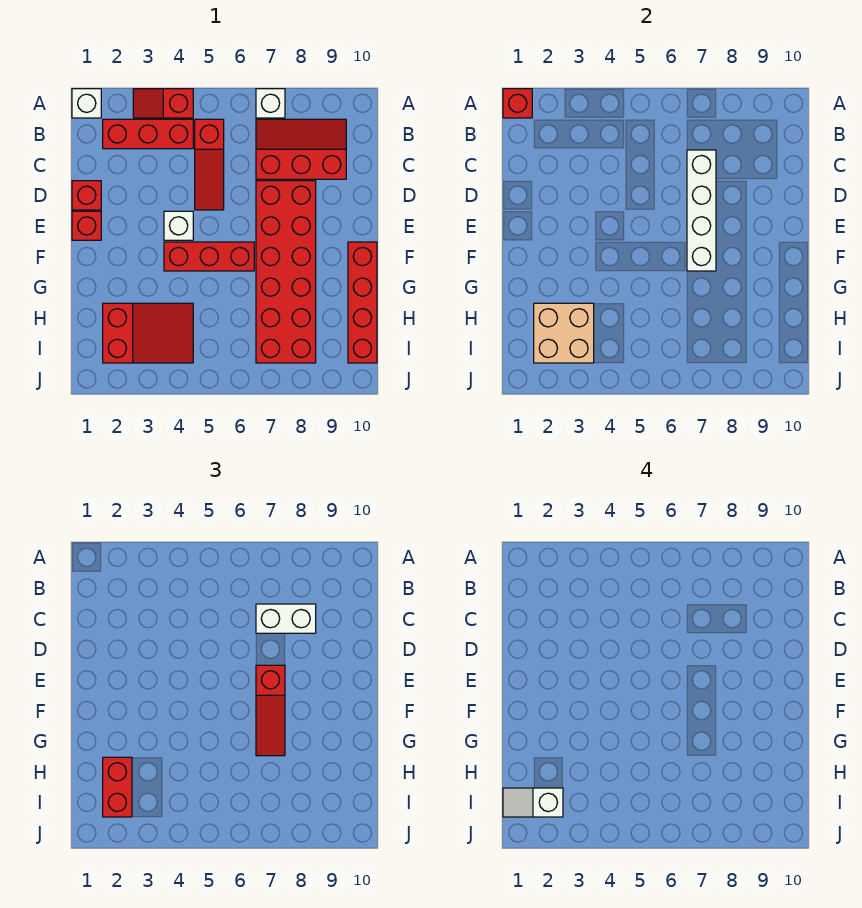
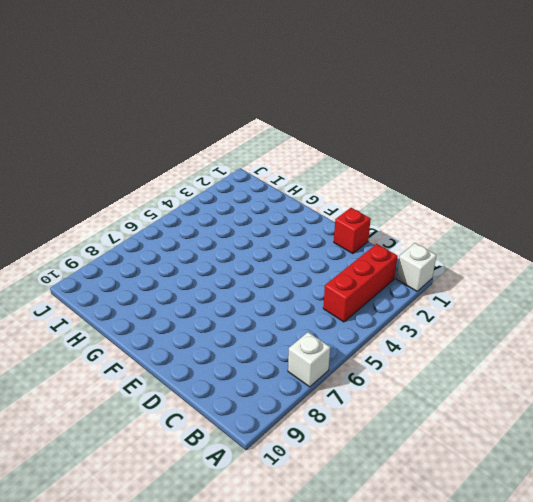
none -> red 1x2 slope [133,89,193,118]
none -> red 1x3 slope [195,119,224,210]
none -> red 2x3 slope [256,119,346,179]

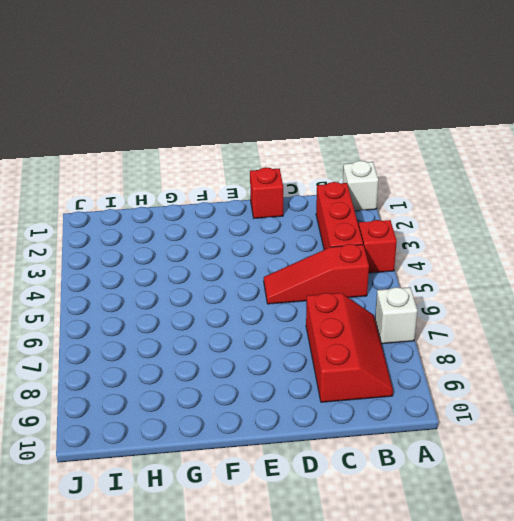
none -> red 2x6 brick [256,181,316,363]
none -> red 1x1 brick [72,211,101,240]
none -> white 1x1 brick [164,211,193,240]

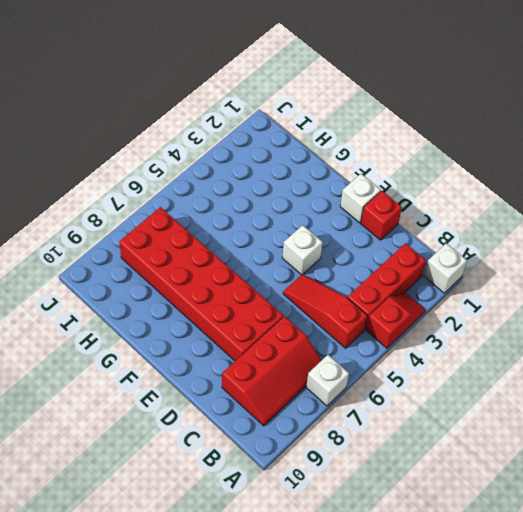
white 1x1 brick [340,174,381,223] -> red 1x1 brick [72,211,101,240]
none -> red 1x3 brick [164,242,254,271]
none -> red 1x4 brick [348,242,377,363]
none -> red 2x3 slope [103,303,193,363]

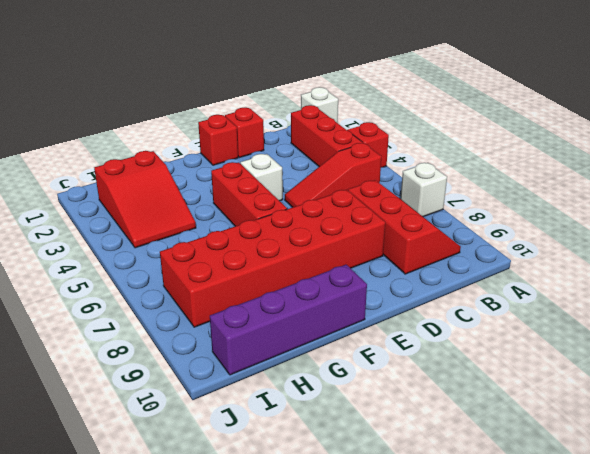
purple 1x4 brick [210,265,367,375] -> red 1x4 brick [348,242,377,363]
none -> red 1x1 brick [503,89,532,118]
none -> white 1x4 brick [687,150,716,271]
none -> tan 2x2 brick [534,303,594,363]

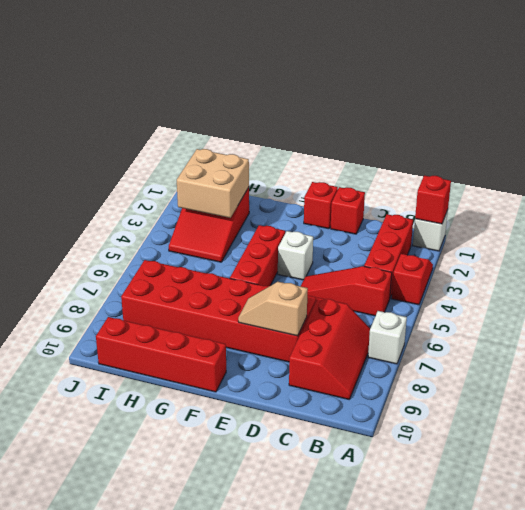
tan 1x2 slope [238,282,308,336] -> none
none -> white 1x4 brick [687,150,716,271]
none -> white 1x2 brick [256,604,316,633]
none -> red 1x3 slope [256,665,285,756]

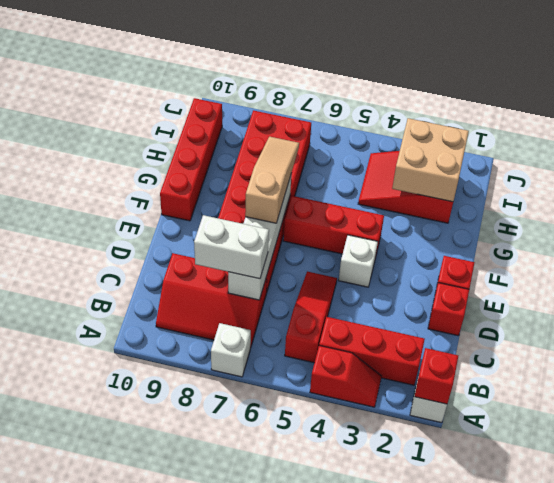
tan 1x3 slope [245,137,299,223] -> red 1x3 slope [256,665,285,756]
none -> red 1x2 brick [103,757,132,817]
none -> white 1x2 slope [503,788,563,817]

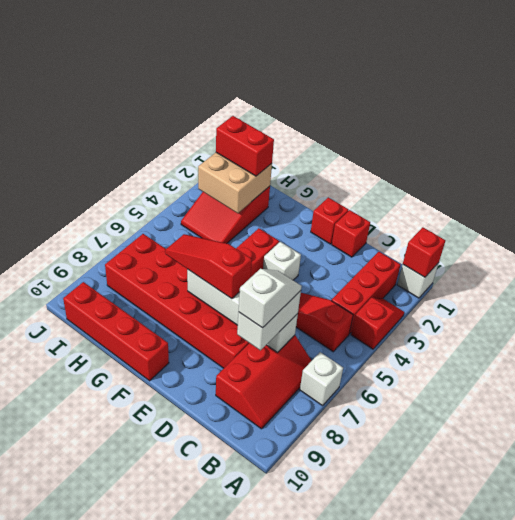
white 1x2 slope [239,269,302,328] -> white 1x2 slope moved to [503,788,563,817]

